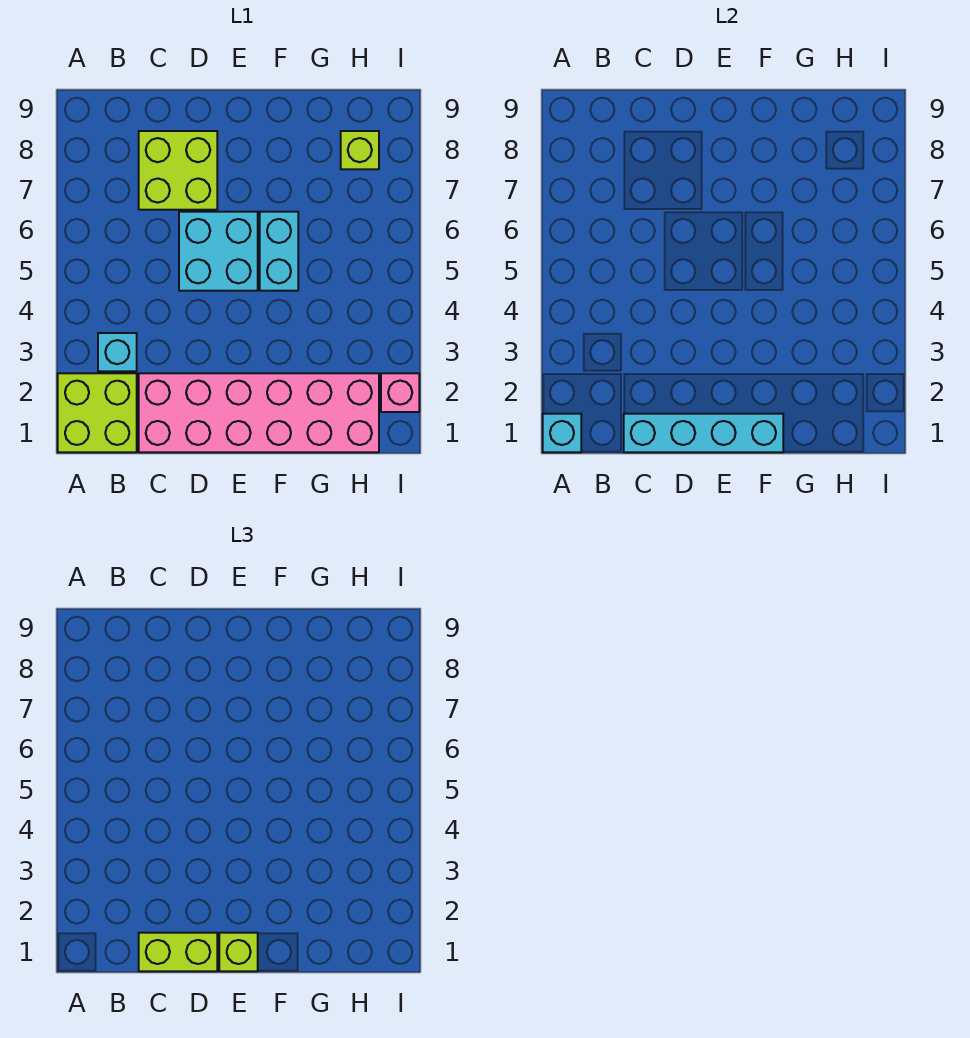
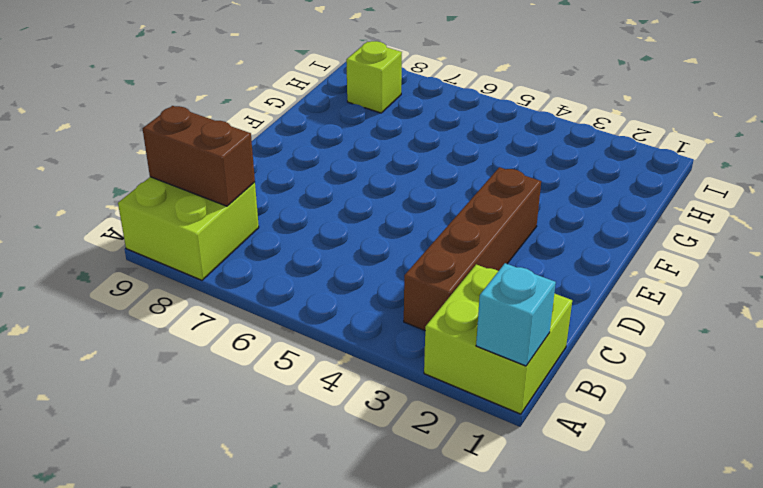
lime 2x2 brick [118,177,259,280] -> lime 2x2 brick moved to [139,131,217,210]
brown 1x4 brick [404,167,541,330] -> cyan 1x1 brick [98,333,137,371]
brown 1x2 brick [143,106,255,206] -> none
none -> pink 2x6 brick [139,373,379,452]
none -> cyan 2x2 brick [179,212,258,291]
none -> cyan 1x2 brick [260,212,298,291]

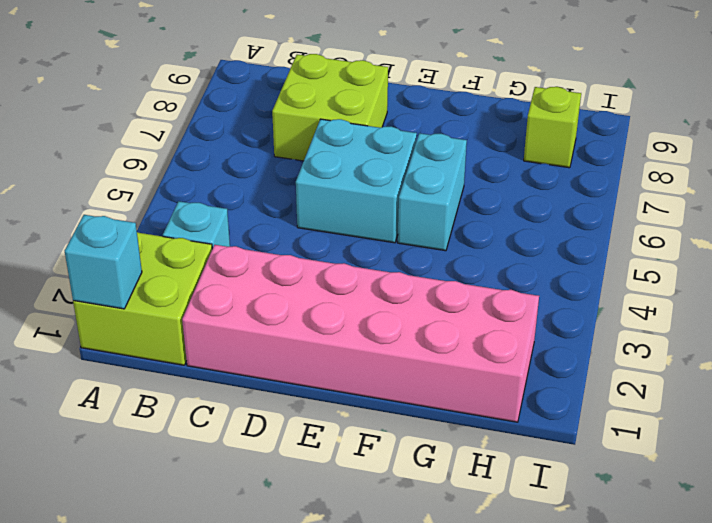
none -> pink 1x1 brick [381,373,419,412]
none -> cyan 1x4 brick [624,414,783,452]
none -> lime 1x2 brick [139,933,217,971]

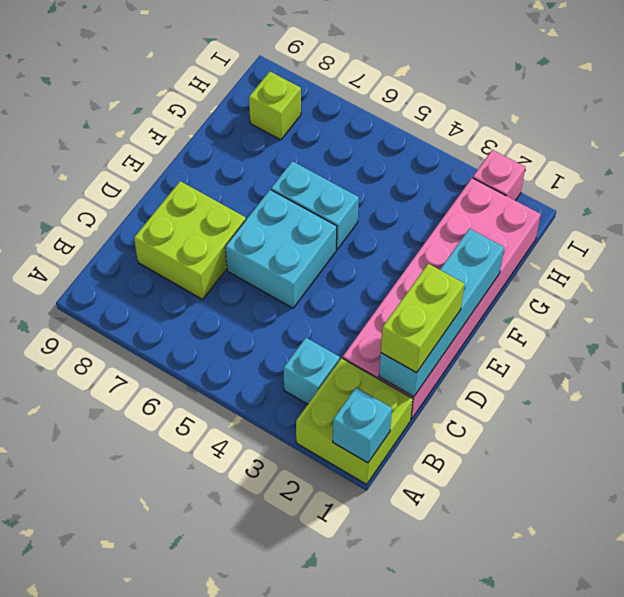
none -> lime 1x1 brick [219,933,258,971]

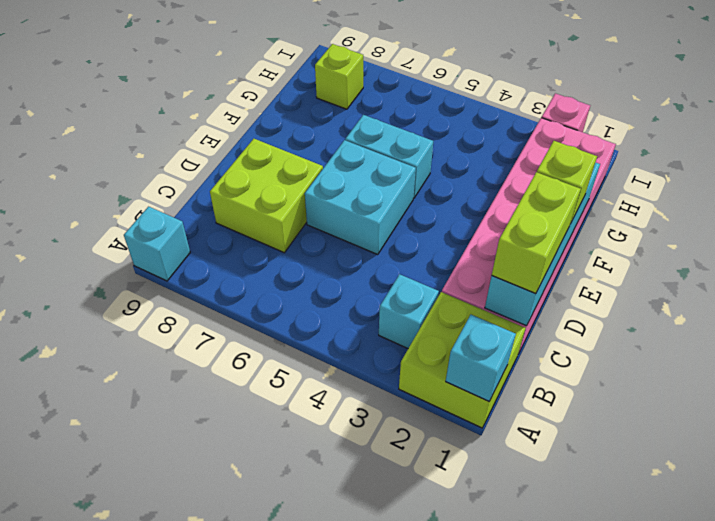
cyan 1x1 brick [124,207,190,281] -> none

